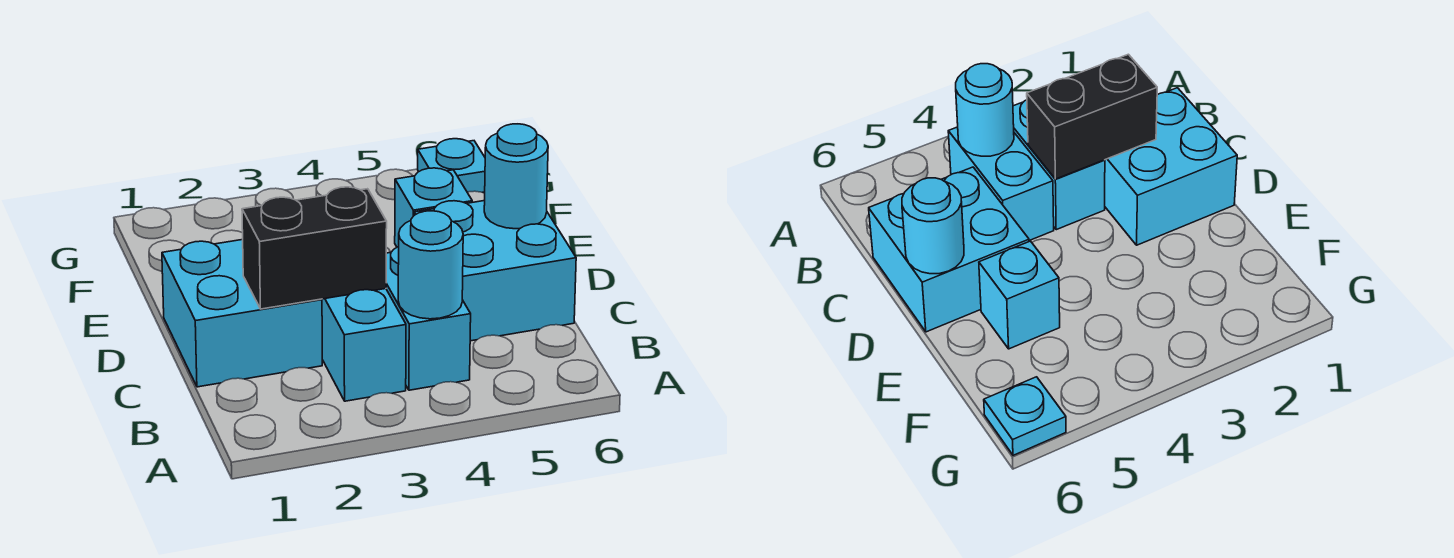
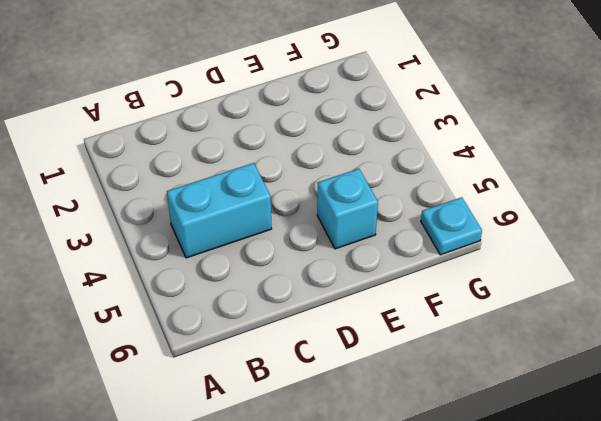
none -> cyan 1x2 brick [322,289,406,401]
none -> cyan 2x2 brick [162,240,322,387]

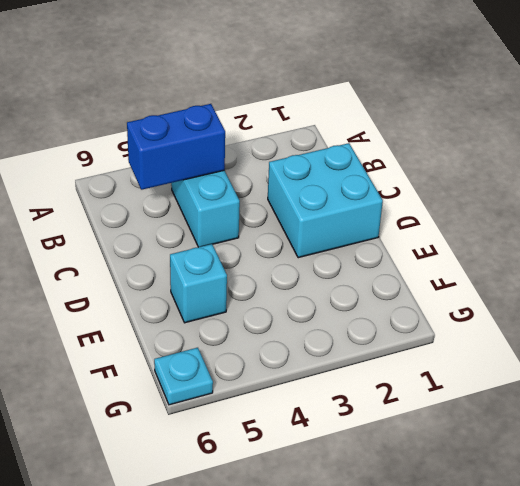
blue 1x2 brick [127,104,225,190] -> cyan 1x1 round brick [398,211,463,319]
none -> cyan 1x2 brick [322,289,406,401]
none -> cyan 2x2 brick [414,201,576,341]

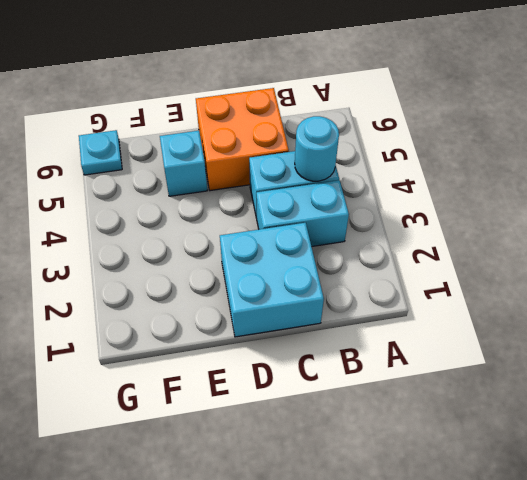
orange 2x2 brick [196,88,289,191] -> cyan 2x2 brick [414,201,576,341]
none -> black 1x2 brick [242,187,387,309]
none -> cyan 1x1 round brick [484,124,548,229]

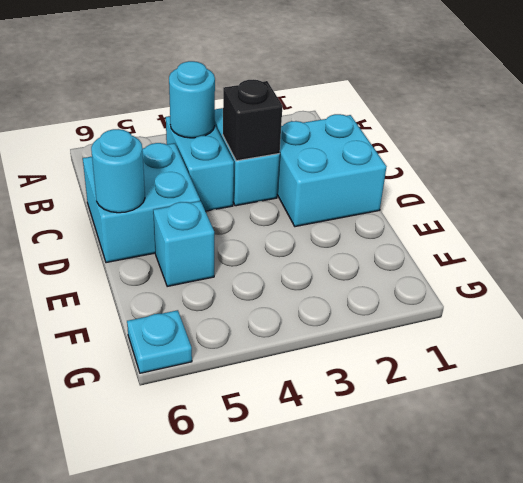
black 1x1 brick [223,79,282,161] -> black 1x2 brick [242,187,387,309]

